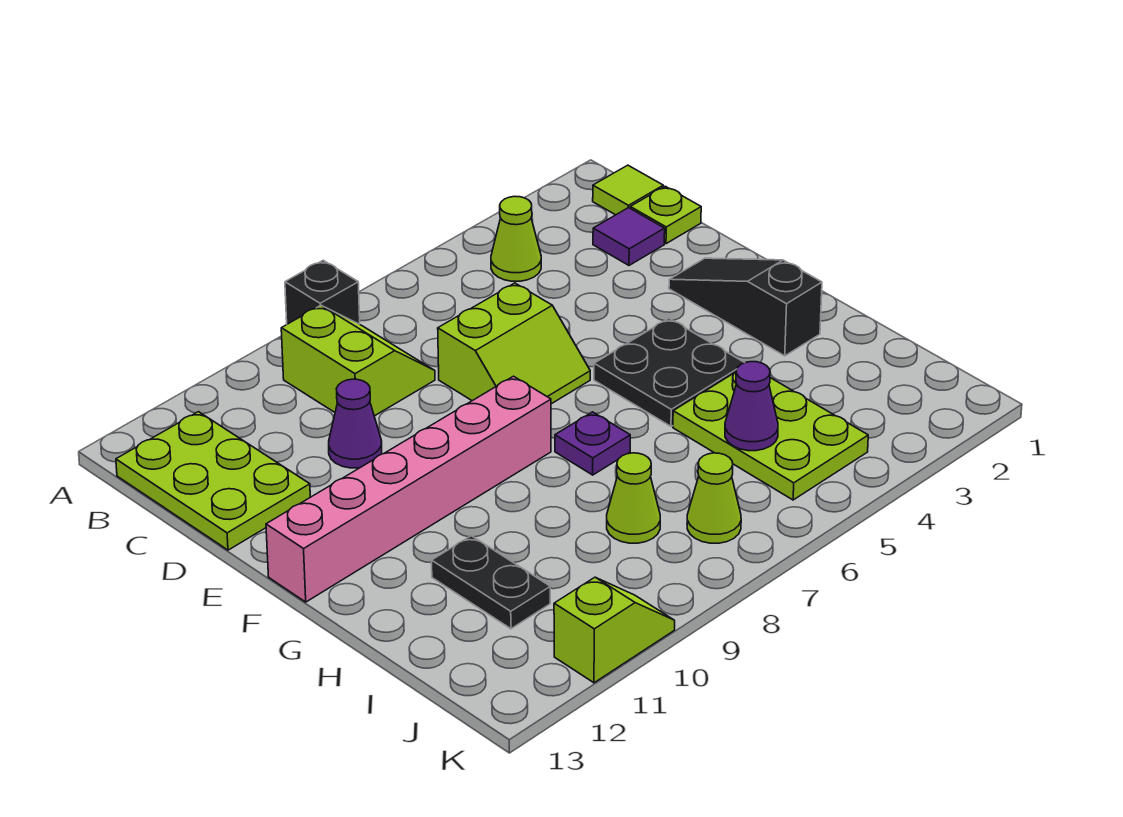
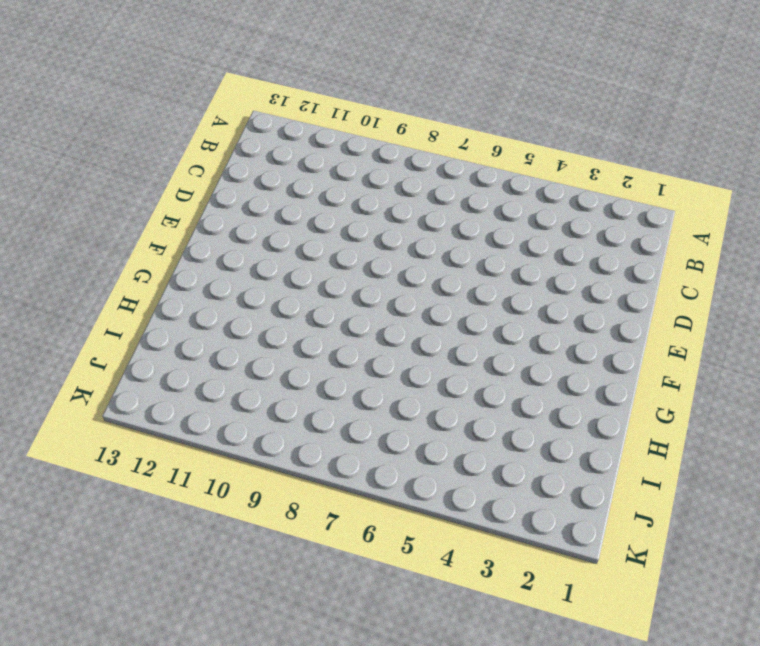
none -> black 1x1 brick [285,260,360,324]
none -> lime 1x1 tile [593,165,663,215]
none -> lime 1x1 cone [491,196,541,281]

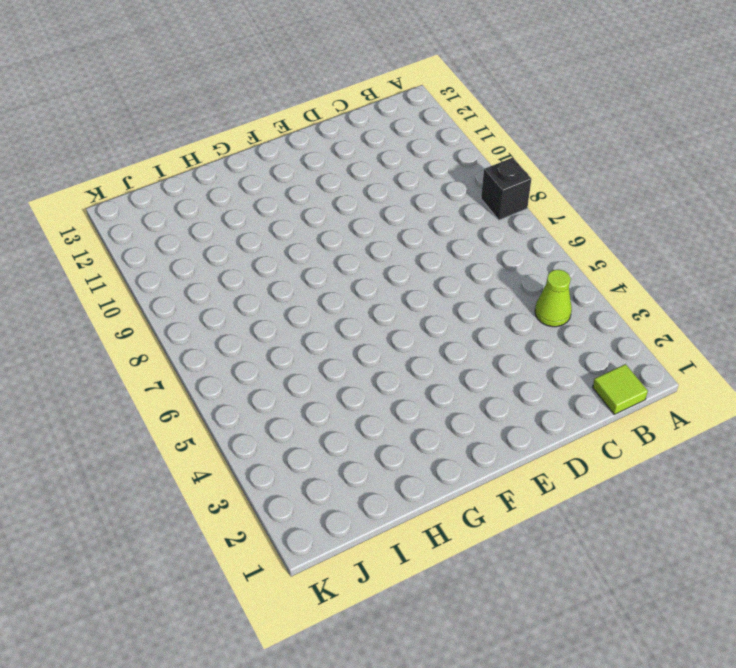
none -> lime 2x2 slope [281,305,435,416]
none -> lime 2x3 plate [116,412,310,550]
none -> lime 1x1 plate [630,186,701,244]

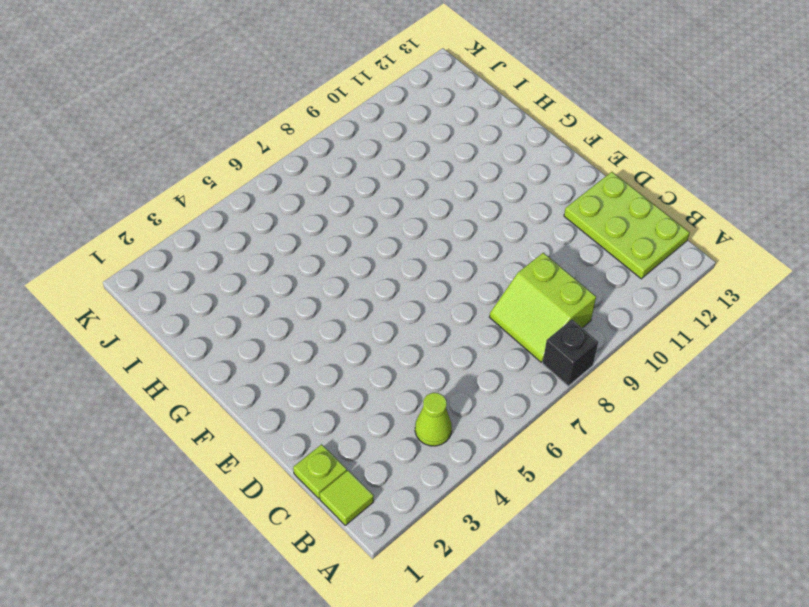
none -> purple 1x1 tile [593,208,665,265]
none -> lime 2x2 slope [438,283,590,404]
none -> purple 1x1 cone [329,379,382,468]

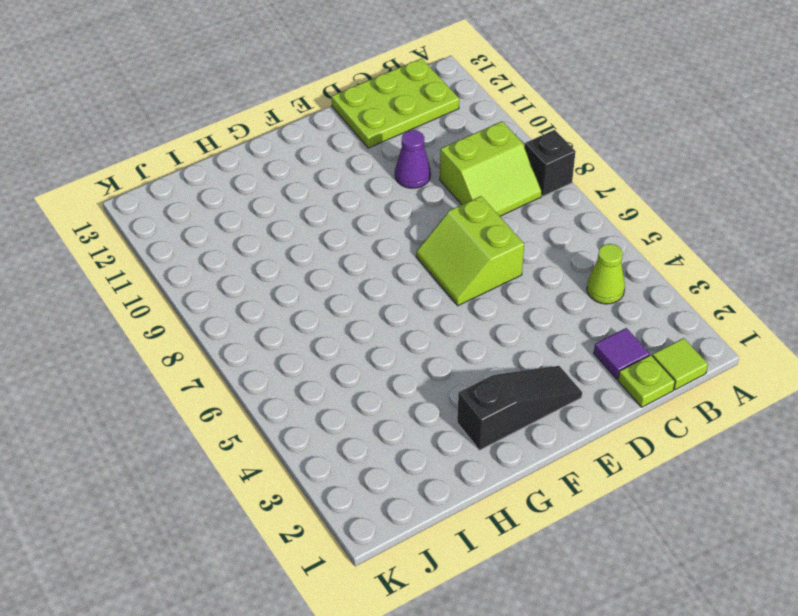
none -> black 2x2 plate [594,318,744,426]
none -> pink 1x6 brick [266,376,551,602]
none -> purple 1x1 plate [555,412,630,475]

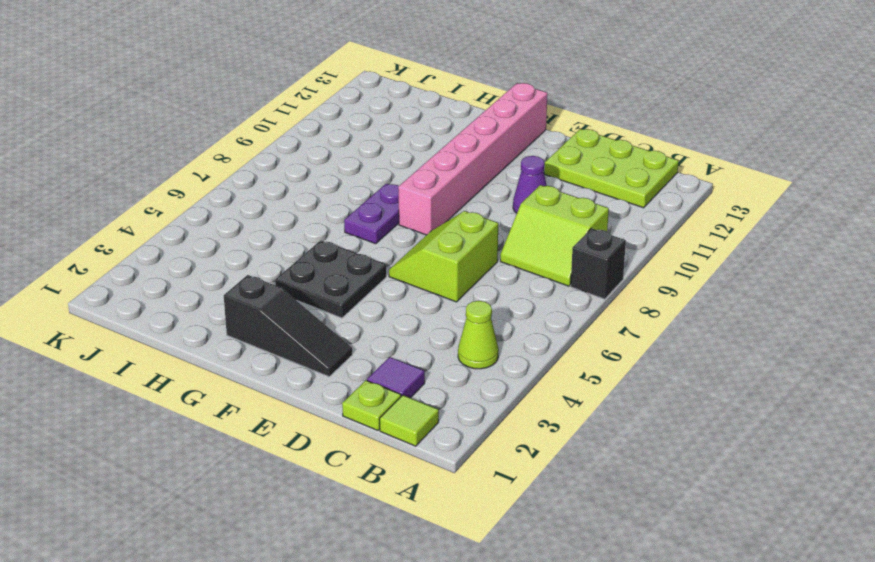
purple 1x2 plate [344,184,399,244] -> purple 1x1 plate [555,412,630,475]
none -> lime 2x3 plate [673,372,868,500]
none -> black 1x2 plate [432,536,550,629]
none -> lime 1x1 cone [607,453,660,543]

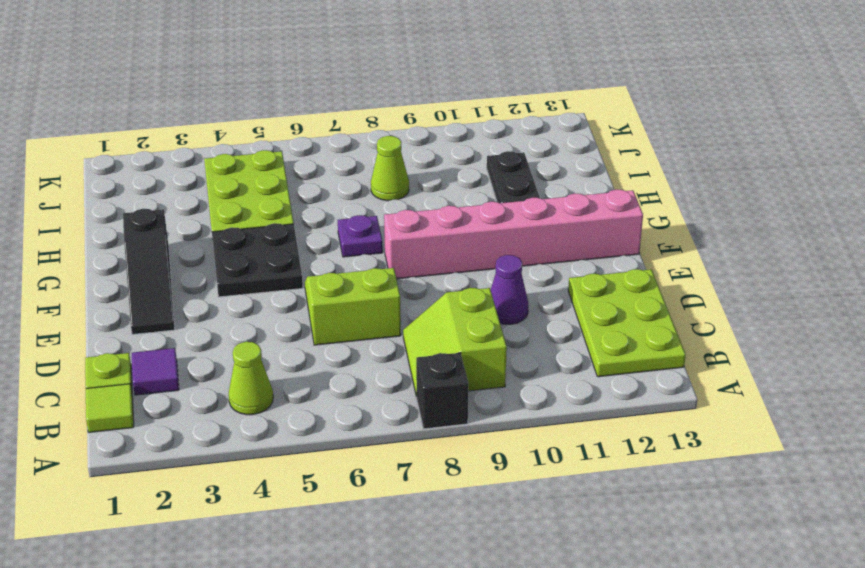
none -> lime 1x1 cone [687,453,741,543]
none -> lime 1x2 slope [554,577,675,683]
none -> purple 1x1 cone [725,362,778,451]

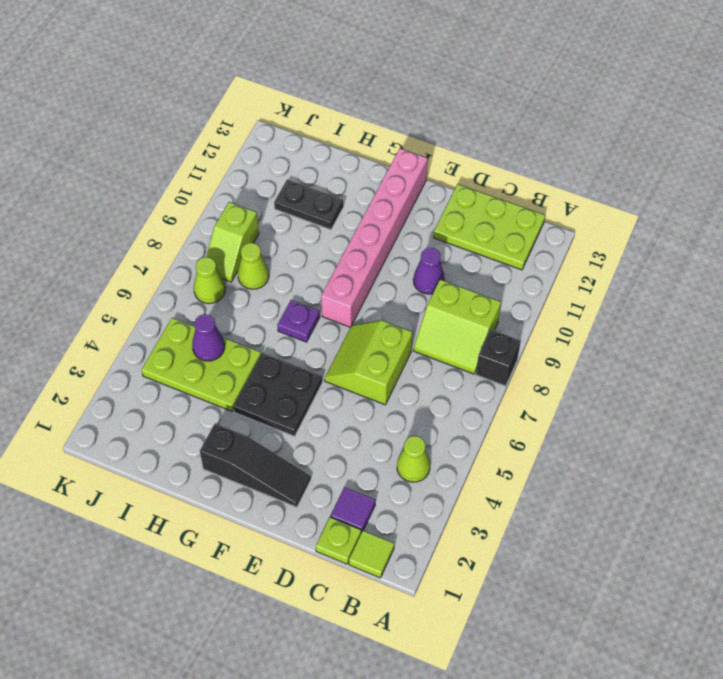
lime 1x2 slope [206,202,259,282] -> lime 1x2 slope moved to [554,577,675,683]

